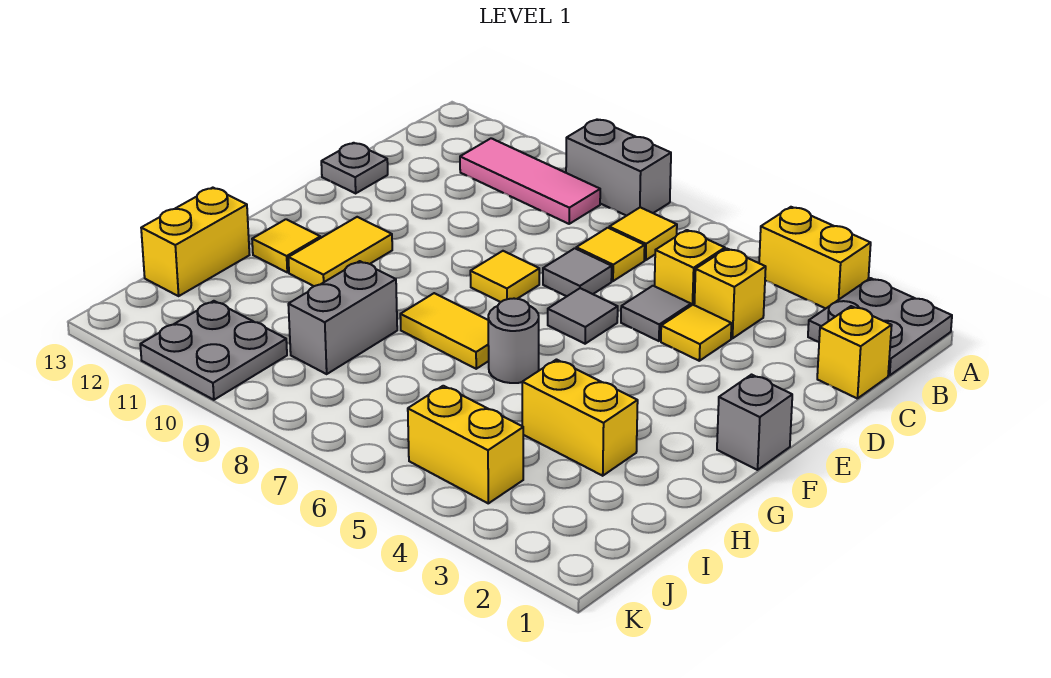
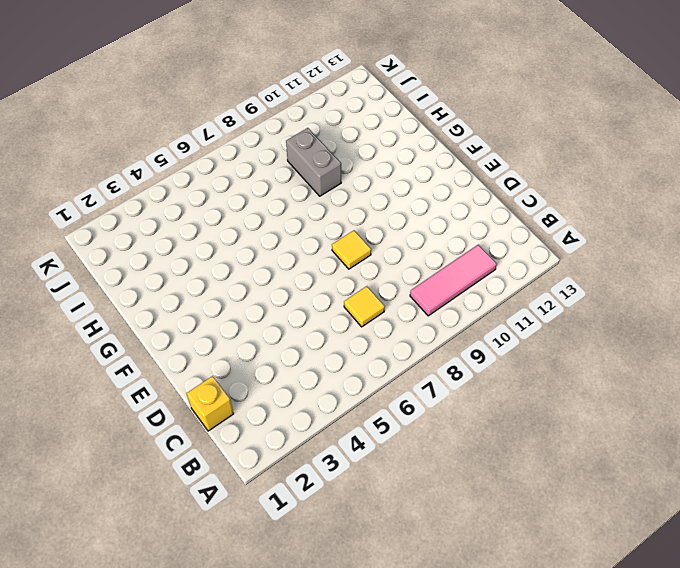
none -> grey 2x2 plate [808,278,952,376]
none -> yellow 1x2 brick [759,207,871,309]
none -> grey 1x2 brick [566,119,671,216]

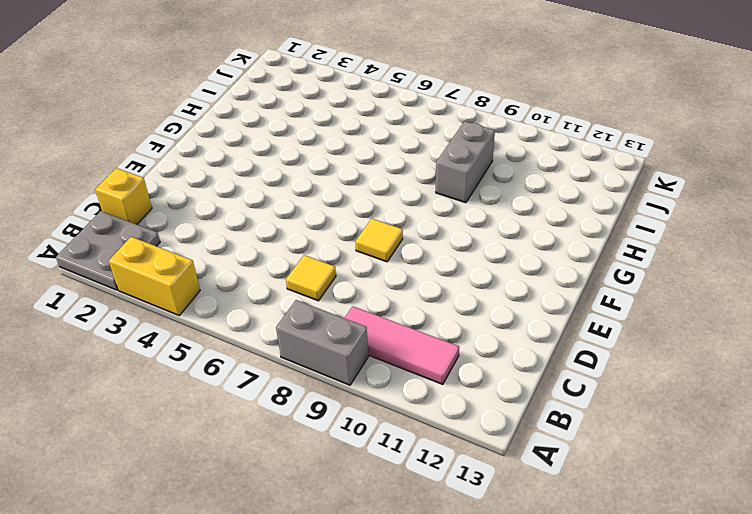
none -> yellow 1x1 tile [609,207,677,260]
none -> yellow 1x1 brick [694,249,766,338]
none -> yellow 1x1 brick [655,230,725,306]

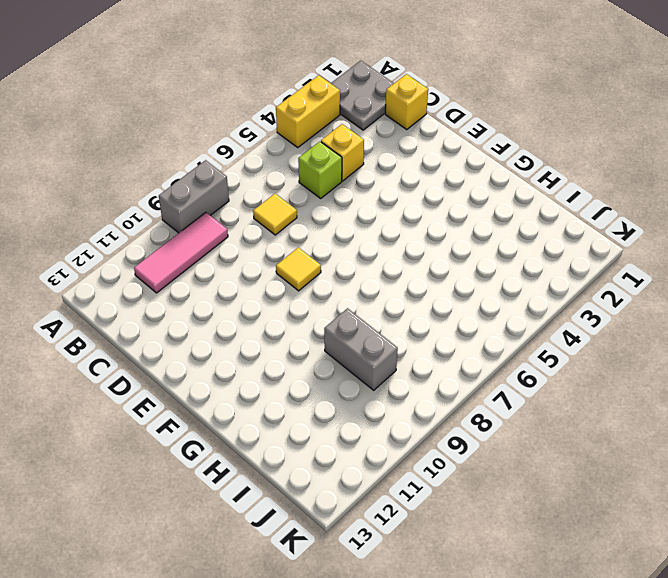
lime 1x1 brick [298,141,342,198] -> yellow 1x1 brick [655,230,725,306]
none -> yellow 1x1 tile [609,207,677,260]
none -> yellow 1x1 tile [661,305,732,361]
none -> grey 1x1 tile [621,286,691,341]

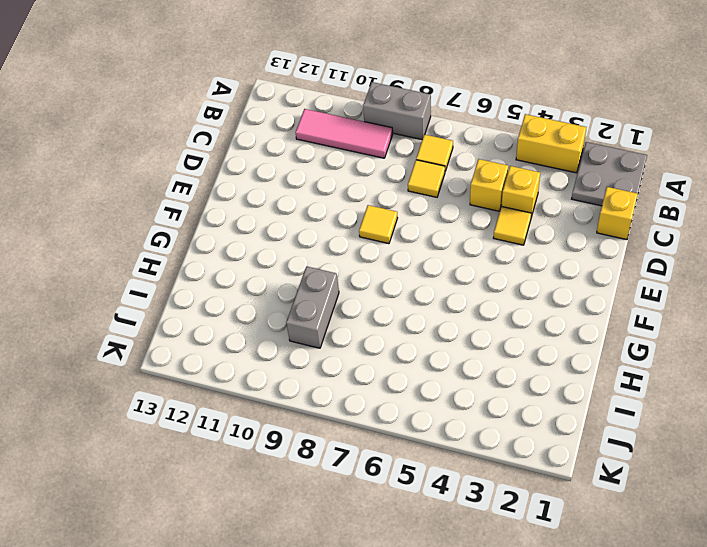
none -> grey 1x1 tile [621,286,691,341]
none -> grey 1x1 tile [543,248,612,296]
none -> grey 1x1 plate [321,143,388,193]

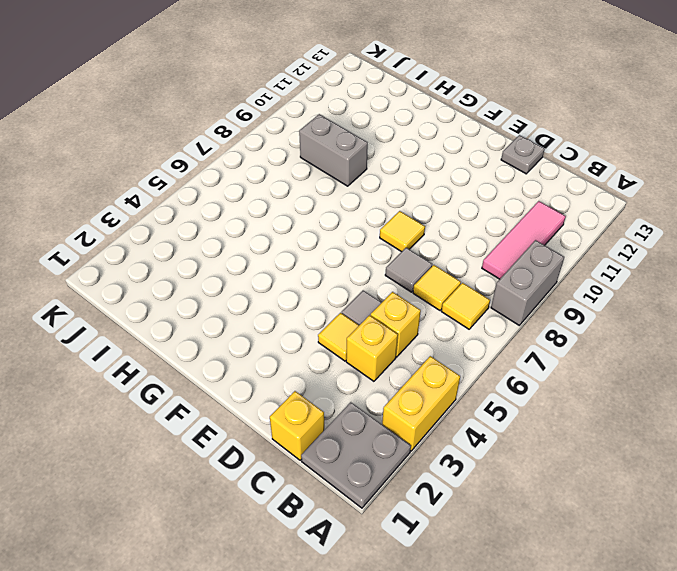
none -> grey 1x1 tile [548,288,618,344]
none -> grey 1x1 brick [717,375,792,470]
none -> yellow 1x2 tile [288,217,392,286]

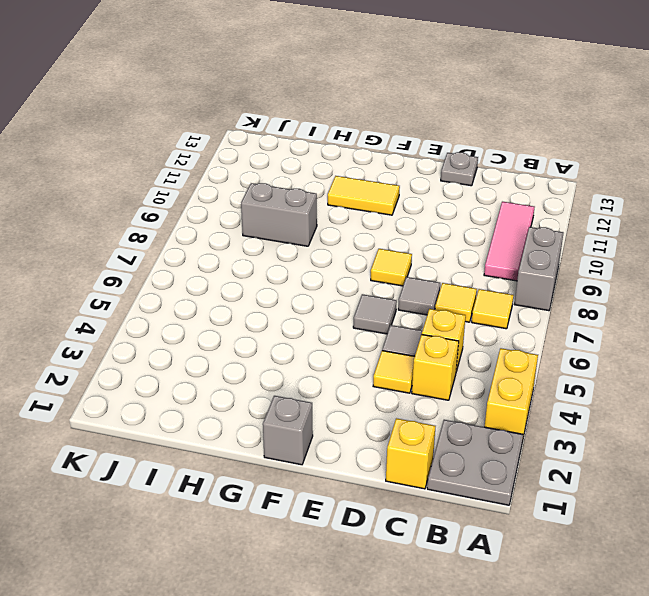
none -> grey 1x1 round brick [488,299,539,383]
none -> yellow 1x2 tile [400,293,489,369]
none -> yellow 1x1 tile [252,219,320,272]

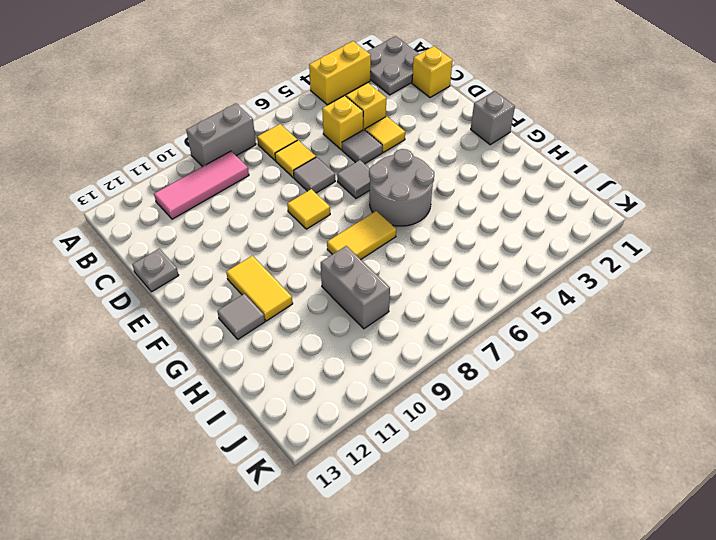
grey 2x2 round brick [369,149,434,226] -> grey 1x1 round brick [488,299,539,383]
grey 1x1 tile [217,294,265,339] -> yellow 1x1 tile [252,219,320,272]
none -> yellow 1x2 brick [522,360,638,476]
none -> yellow 1x2 brick [141,188,249,296]
none -> yellow 1x2 brick [408,386,523,503]

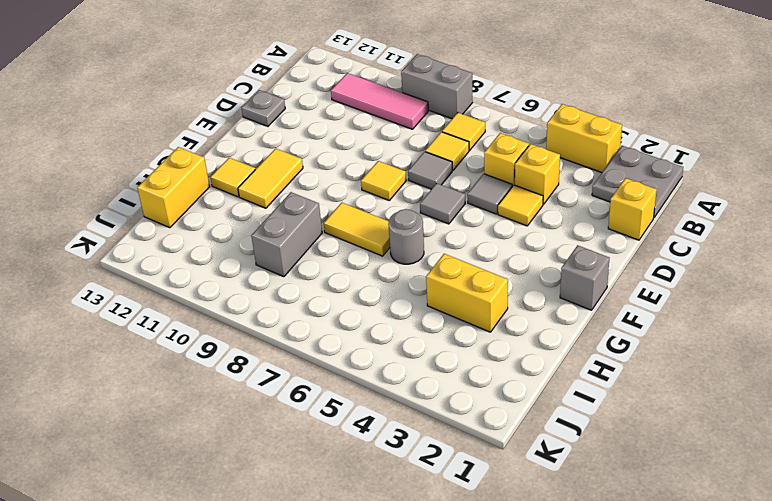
none -> yellow 1x2 brick [408,386,523,503]
none -> grey 2x2 plate [140,301,287,400]

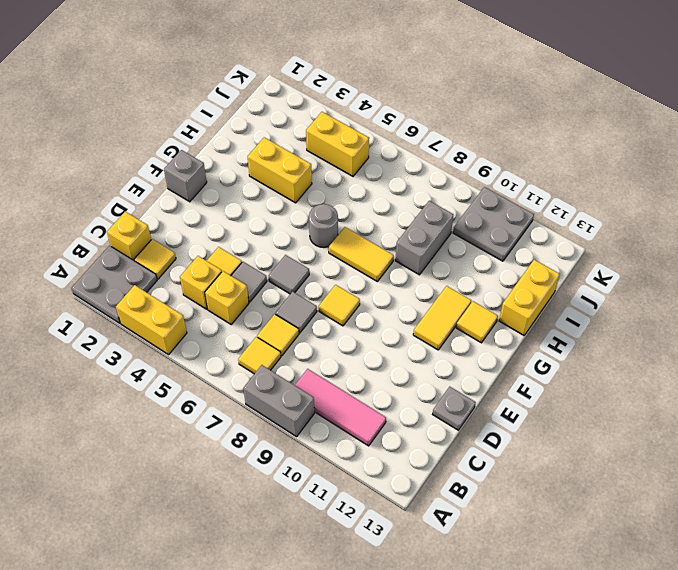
yellow 1x1 tile [134,239,176,279] -> none

